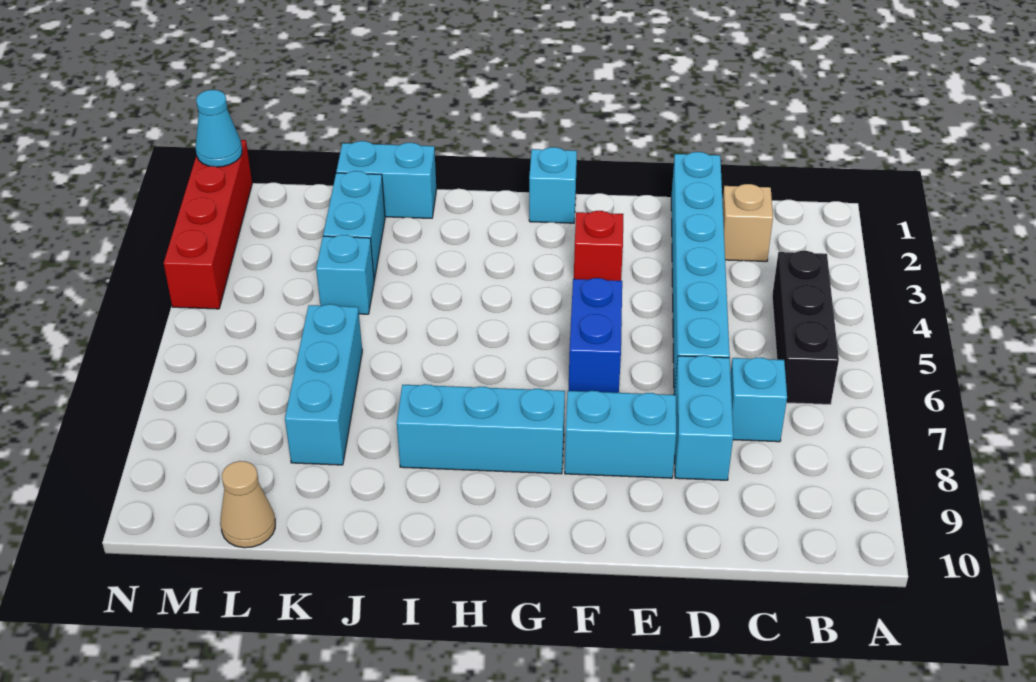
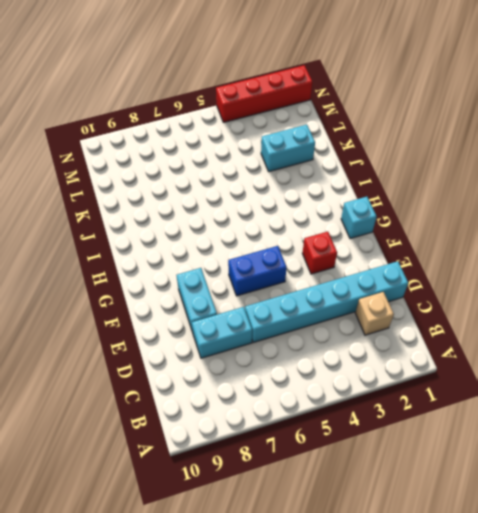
none -> black 1x3 brick [772,251,839,404]
none -> cyan 1x1 brick [730,358,787,442]
none -> cyan 1x3 brick [397,384,565,474]

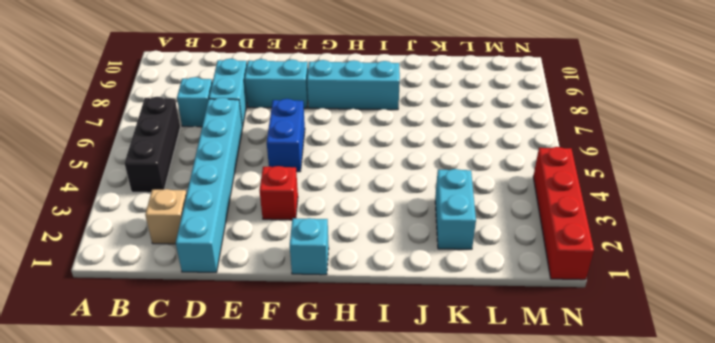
none -> cyan 1x2 brick [336,141,436,218]
none -> cyan 1x1 brick [316,235,374,314]
none -> cyan 1x3 brick [285,304,362,465]

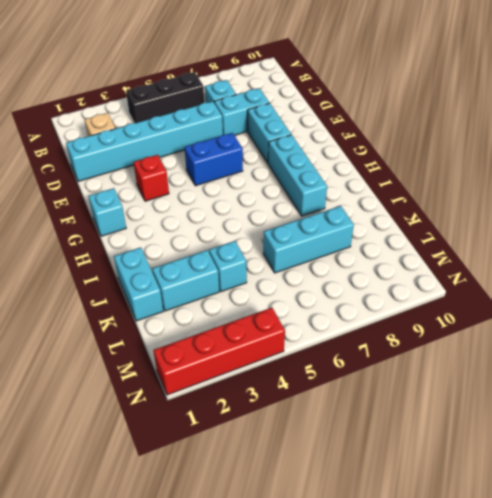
none -> tan 1x1 cone [220,461,275,548]
none -> cyan 1x1 cone [196,90,242,167]

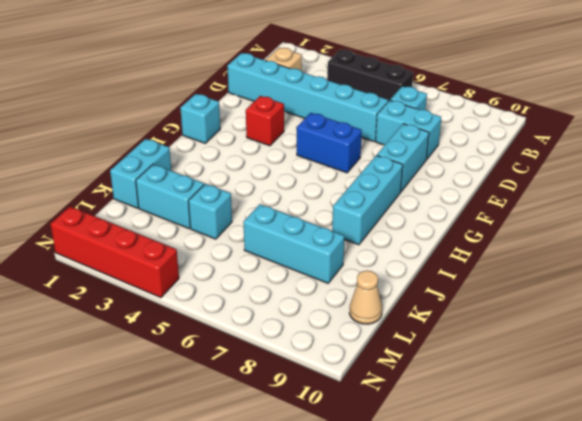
none -> cyan 1x1 cone [196,90,242,167]

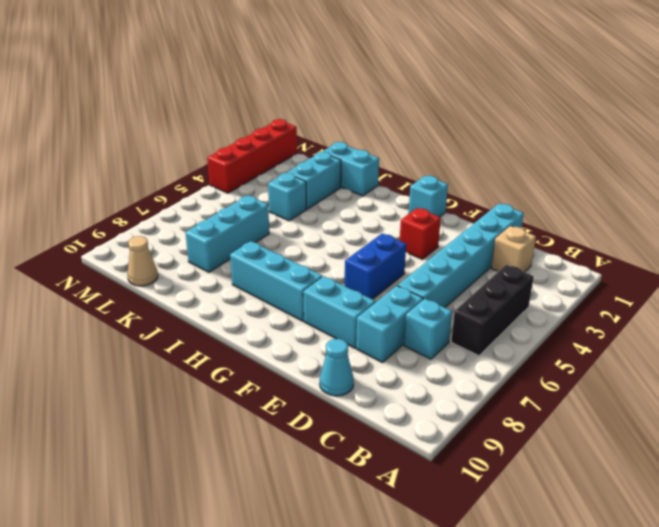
cyan 1x1 cone [320,339,354,396] -> cyan 1x1 cone moved to [196,90,242,167]

